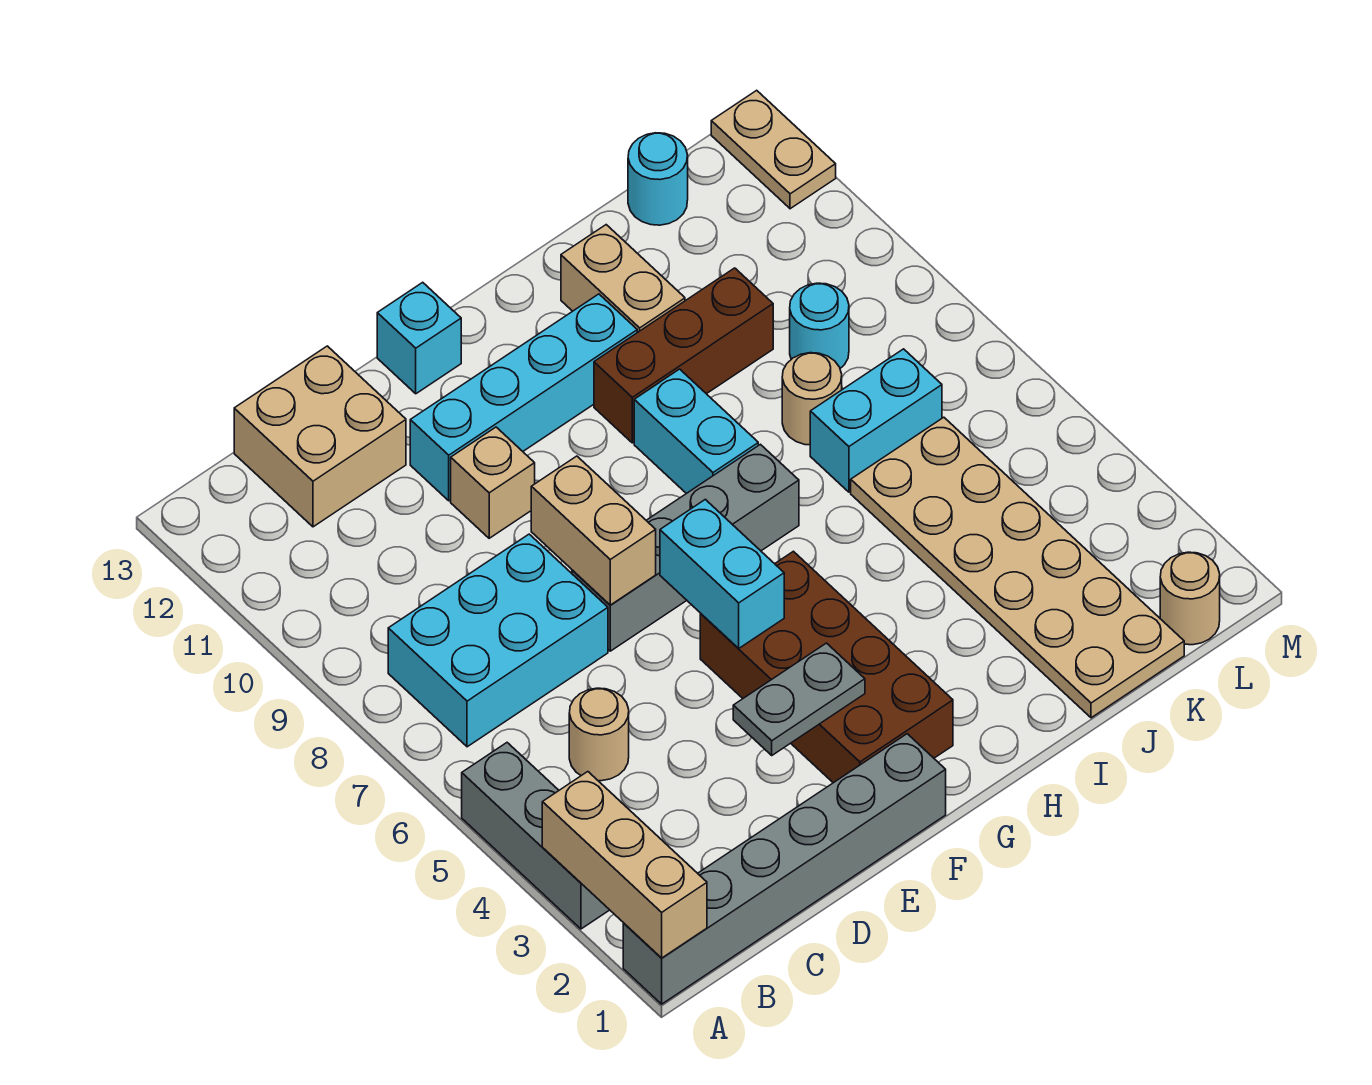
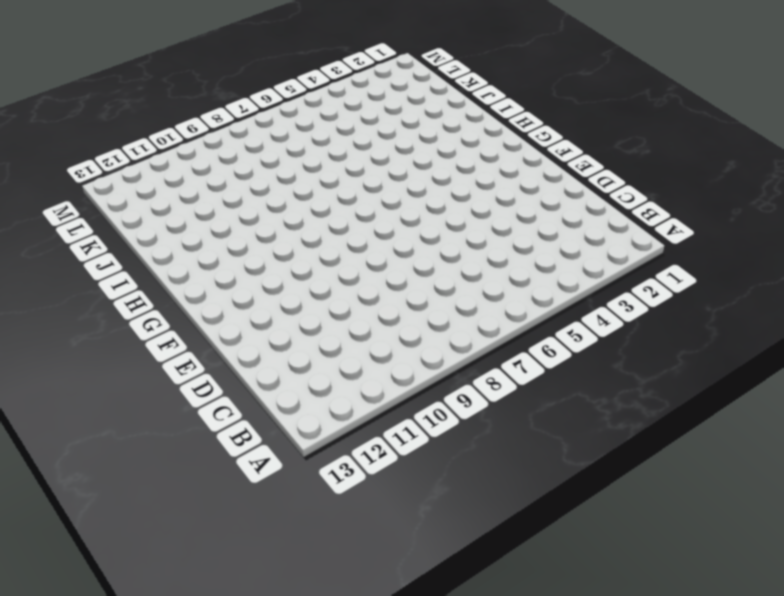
none -> grey 1x6 brick [623,734,946,1004]
none -> grey 1x3 brick [462,743,609,929]
none -> cyan 2x3 brick [388,534,608,747]

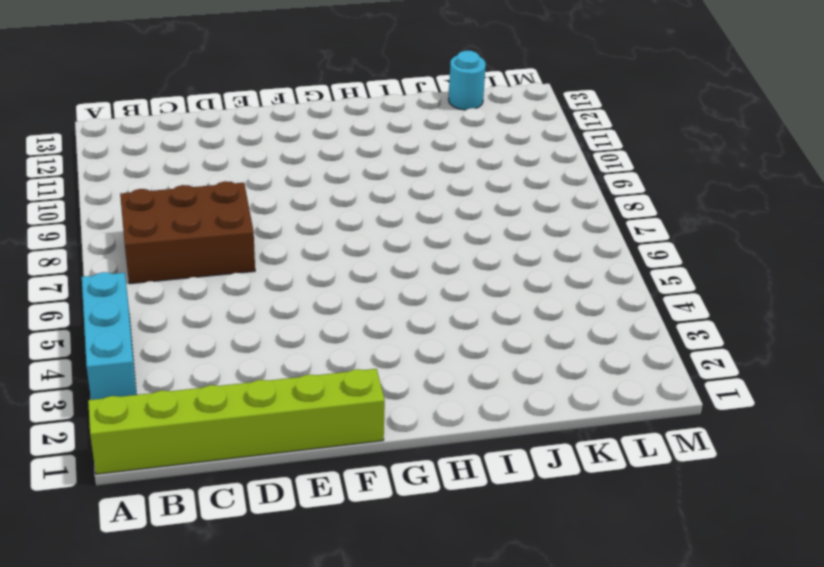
lime 1x6 brick [88,369,385,474] -> grey 1x6 brick [623,734,946,1004]
cyan 1x3 brick [82,272,137,400] -> grey 1x3 brick [462,743,609,929]
brown 2x3 brick [120,181,255,284] -> cyan 2x3 brick [388,534,608,747]
none -> tan 1x1 round brick [569,688,629,781]
none -> tan 2x2 brick [234,346,406,527]
none -> grey 1x4 brick [572,444,799,651]

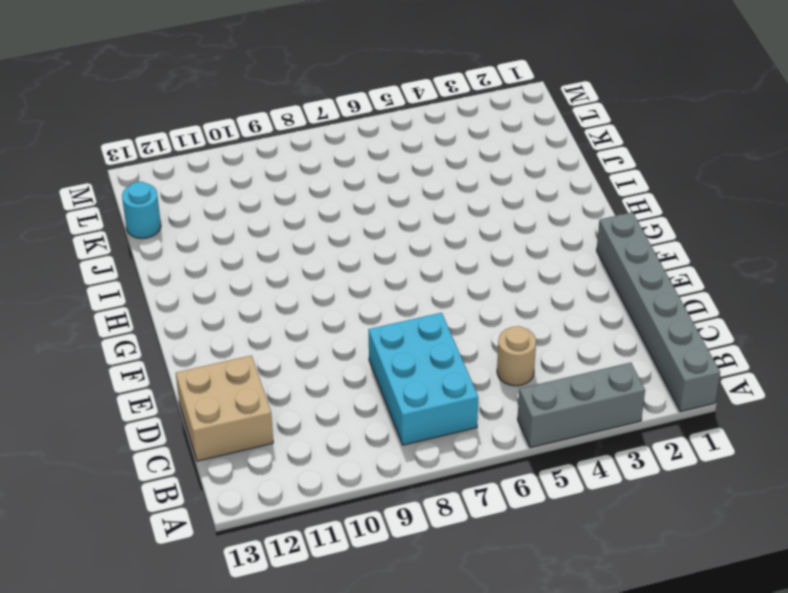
none -> grey 1x4 brick [572,444,799,651]
none -> tan 1x1 brick [451,427,535,538]
none -> cyan 1x4 brick [410,294,637,501]

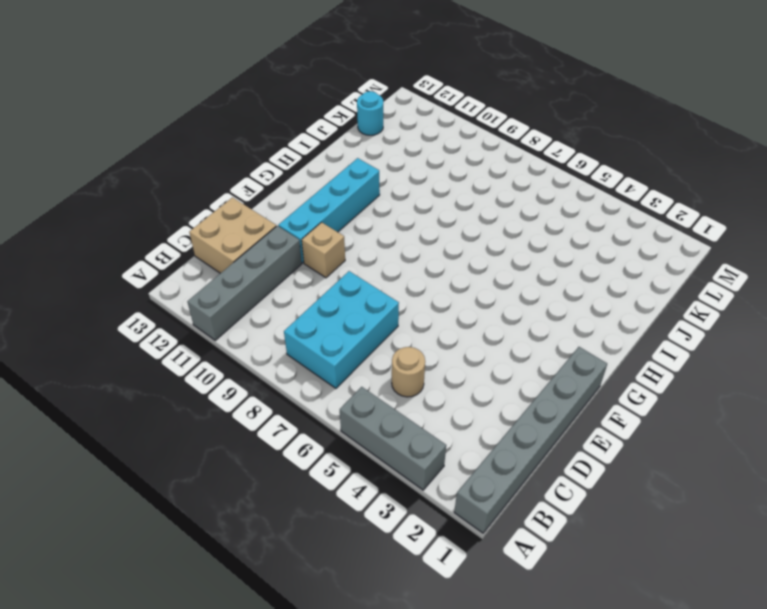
grey 1x4 brick [187,226,302,340] -> grey 1x4 brick moved to [572,444,799,651]
none -> brown 2x4 brick [700,551,953,783]
none -> cyan 1x1 brick [377,282,461,394]
none -> cyan 1x2 brick [634,369,758,494]

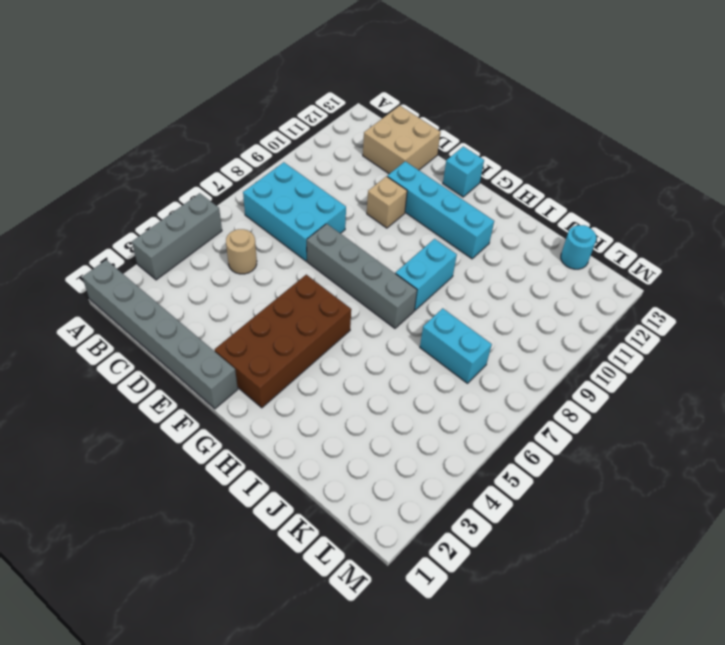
none -> brown 1x3 brick [594,268,773,443]
none -> tan 1x2 brick [561,225,685,333]
none -> tan 2x6 plate [851,417,1184,718]

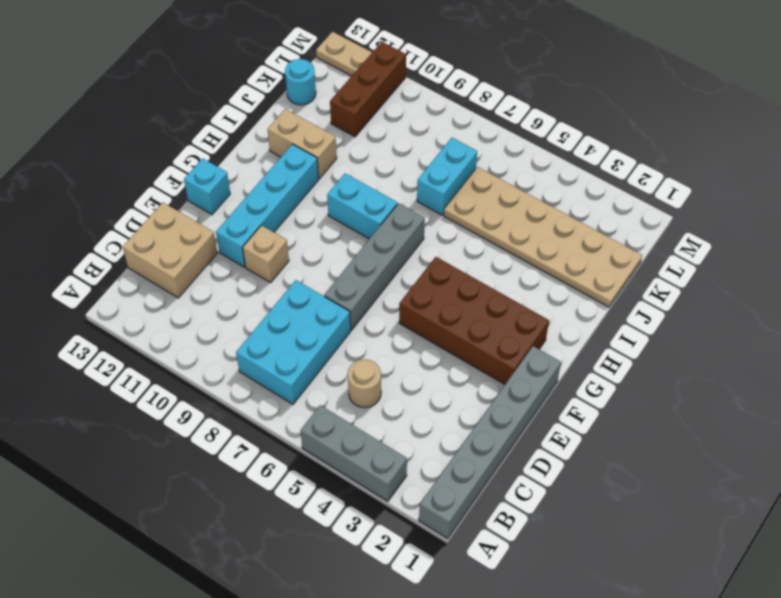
brown 1x3 brick [330,42,406,137] -> brown 1x3 brick moved to [594,268,773,443]
none -> tan 1x1 round brick [782,353,842,445]
none -> cyan 1x1 round brick [790,283,849,368]
none -> tan 1x1 round brick [1160,552,1220,645]

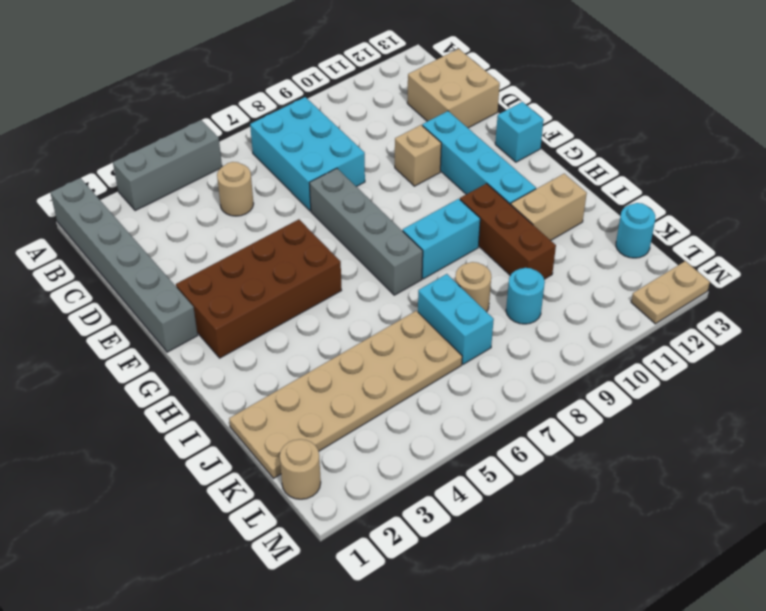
none -> tan 1x3 brick [542,772,707,958]
none -> grey 1x2 plate [733,643,865,755]
none -> tan 1x2 brick [531,456,656,605]

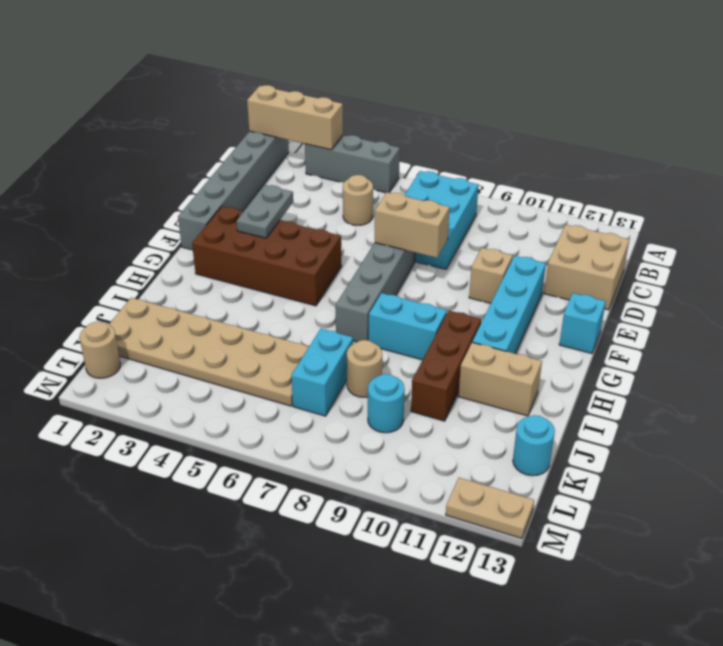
none -> cyan 1x2 brick [660,499,784,649]

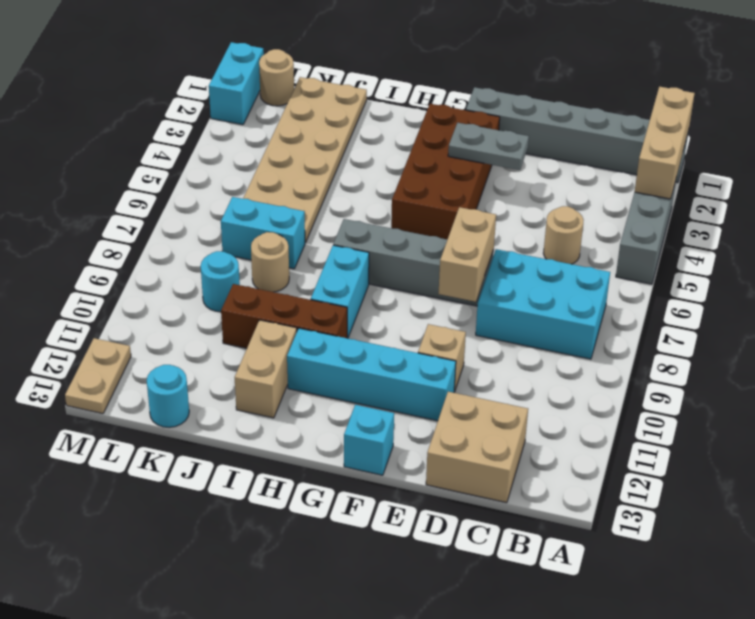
cyan 1x2 brick [209,42,264,125] -> cyan 1x2 brick moved to [660,499,784,649]

